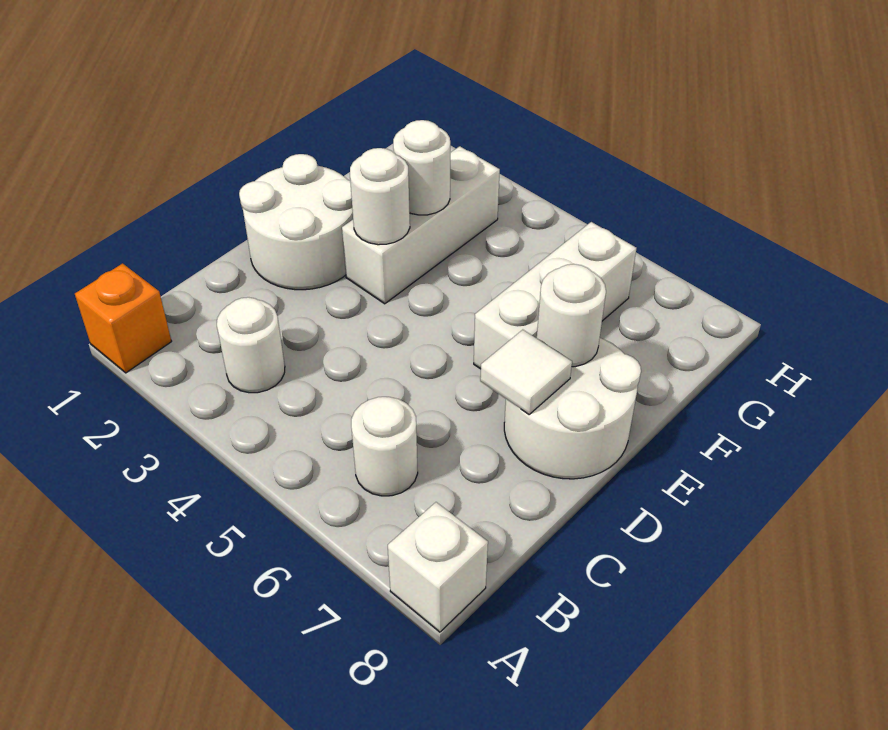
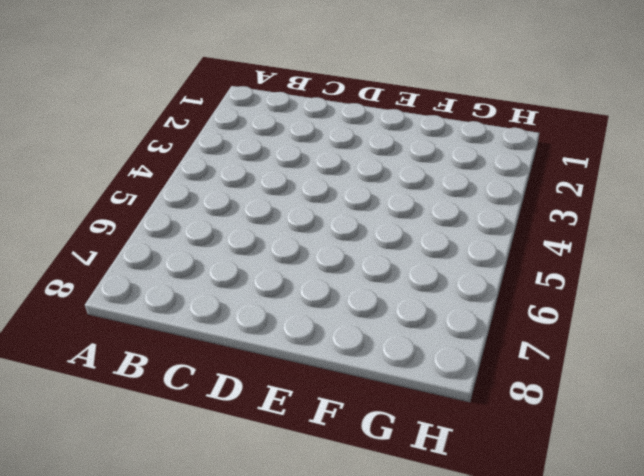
none -> orange 1x1 brick [75,264,172,373]
none -> white 1x1 brick [388,502,488,632]
none -> white 1x1 round brick [217,297,285,393]

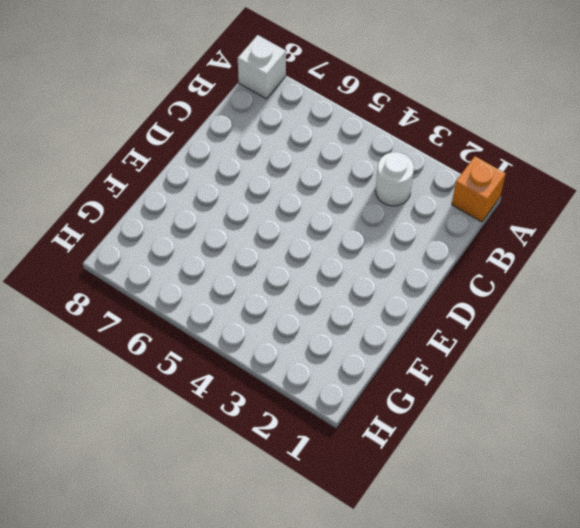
none -> white 1x1 round brick [351,397,418,496]
none -> white 2x2 round brick [239,154,353,290]
none -> white 2x2 round brick [504,338,641,479]

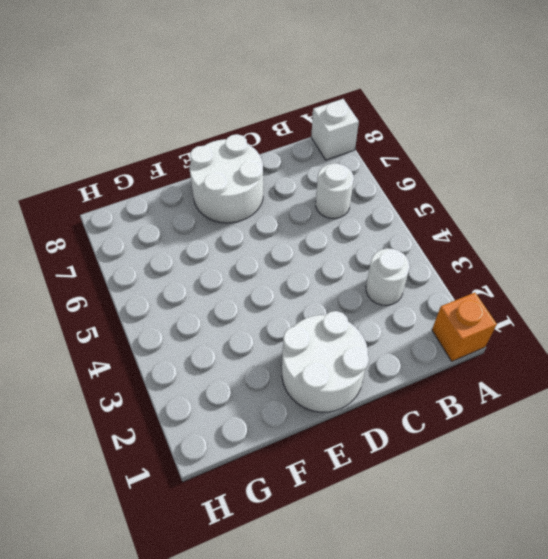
none -> white 1x3 brick [342,146,500,304]
none -> white 1x3 brick [474,222,636,369]
none -> white 1x1 tile [480,330,572,414]

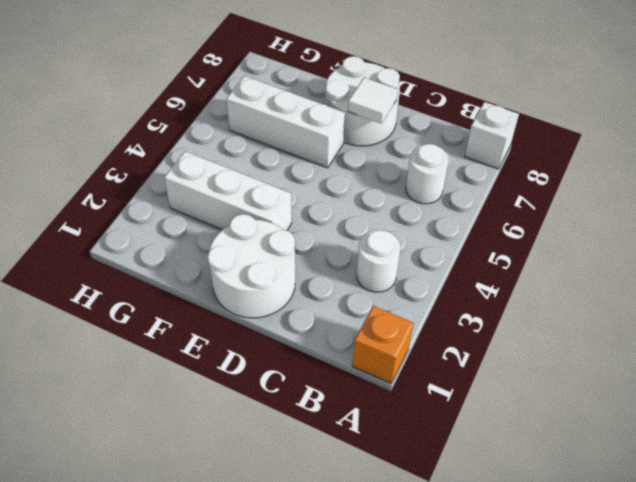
none -> white 1x1 round brick [350,148,410,245]
none -> white 1x1 round brick [537,264,606,367]
none -> white 1x1 round brick [393,120,450,215]

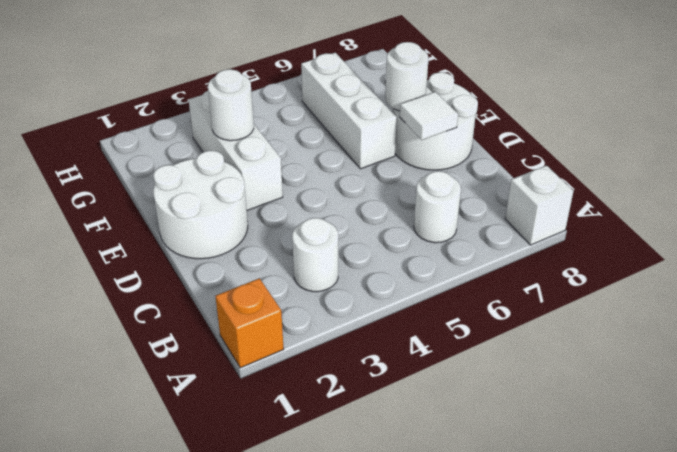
none -> white 1x1 round brick [350,148,410,245]

